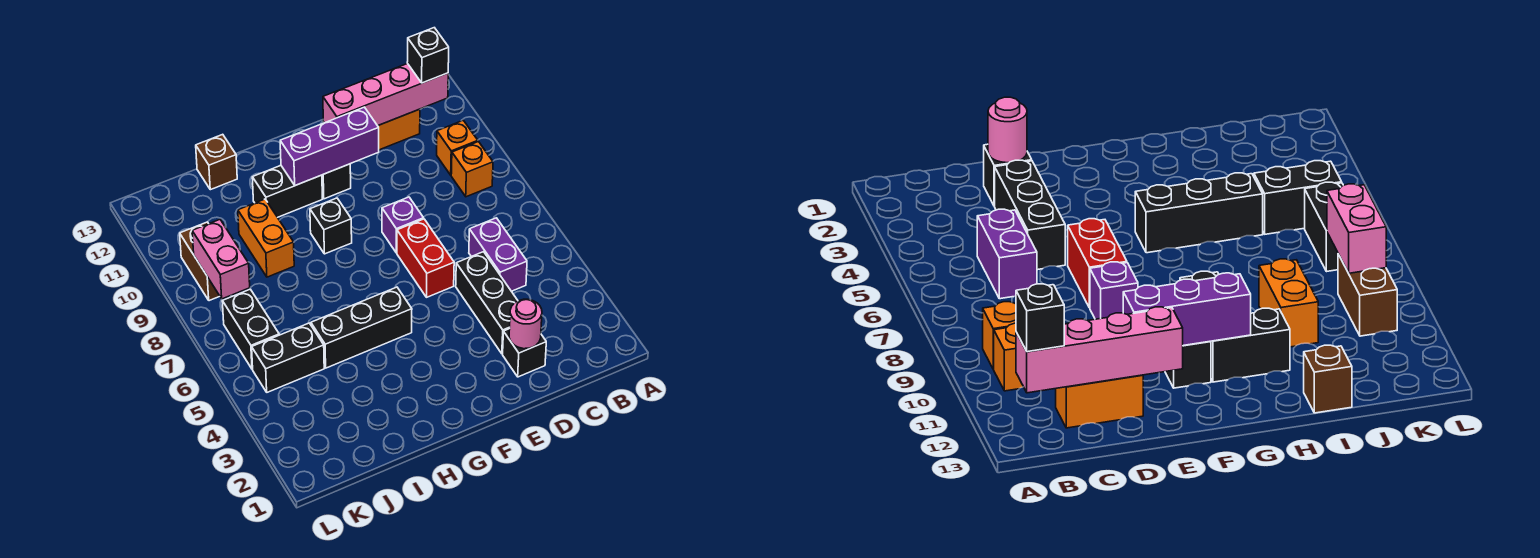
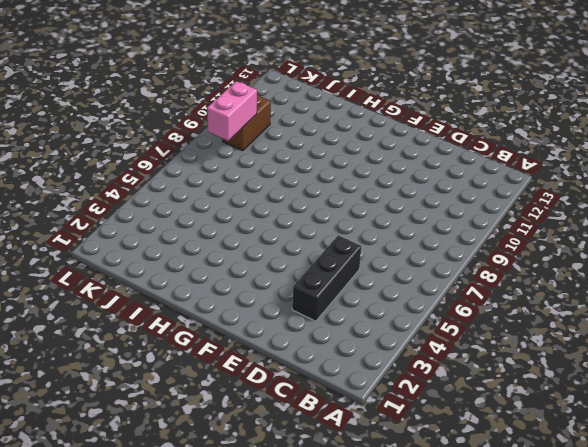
none -> orange 1x1 brick [451,142,493,197]
none -> orange 1x1 brick [437,120,478,175]
none -> purple 1x2 brick [469,218,527,291]

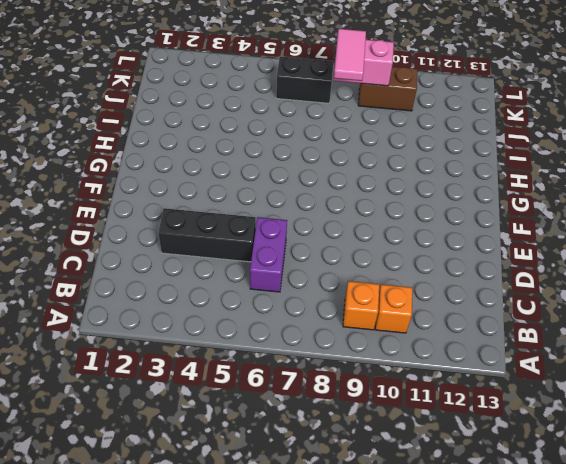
purple 1x2 brick [250,217,287,292] -> purple 1x2 brick turned to [469,218,527,291]
pink 1x2 tile [334,29,366,81] -> none
none -> orange 1x2 brick [378,109,420,150]
none -> black 1x1 brick [503,329,546,377]
none -> red 1x2 brick [397,219,454,297]

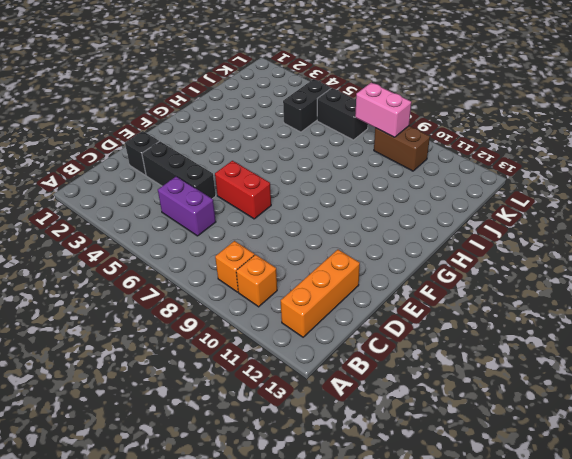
orange 1x3 brick [281,250,360,337] -> orange 1x2 brick [378,109,420,150]
none -> purple 1x1 brick [382,197,424,253]
none -> black 1x1 brick [322,164,351,199]
none -> black 1x3 brick [311,287,412,368]

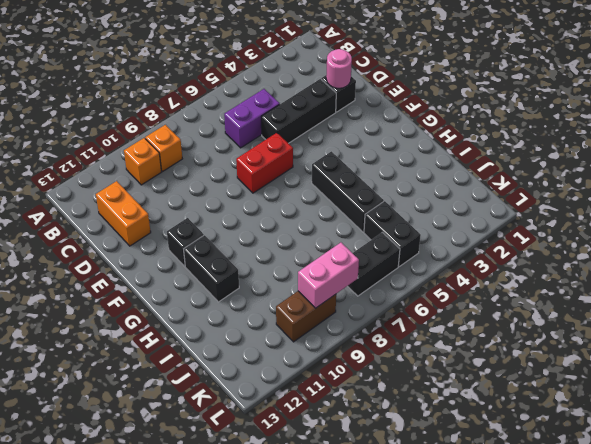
none -> purple 1x1 brick [382,197,424,253]
none -> black 1x1 brick [310,198,352,254]
none -> orange 1x2 brick [238,199,294,277]

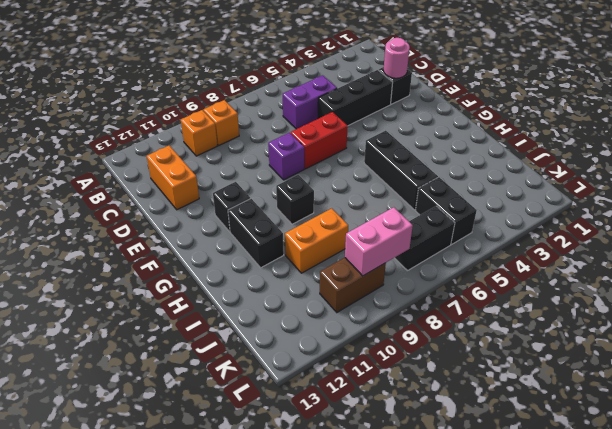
none -> brown 1x1 brick [196,134,237,190]
none -> pink 1x4 brick [323,63,448,126]
none -> purple 1x3 brick [280,107,379,186]

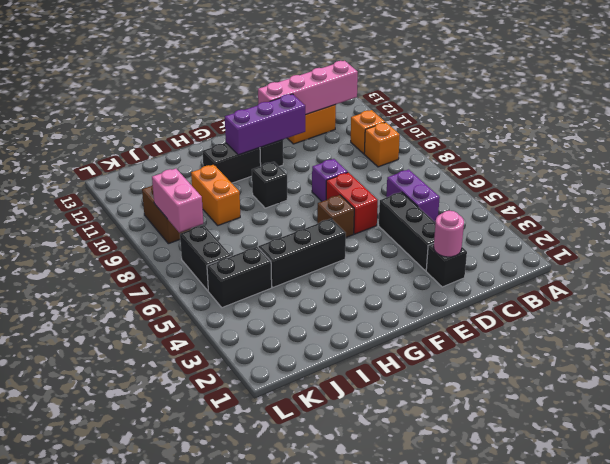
brown 1x1 brick [317,195,354,237] -> brown 1x1 brick moved to [196,134,237,190]
none -> black 1x1 brick [407,28,449,83]

